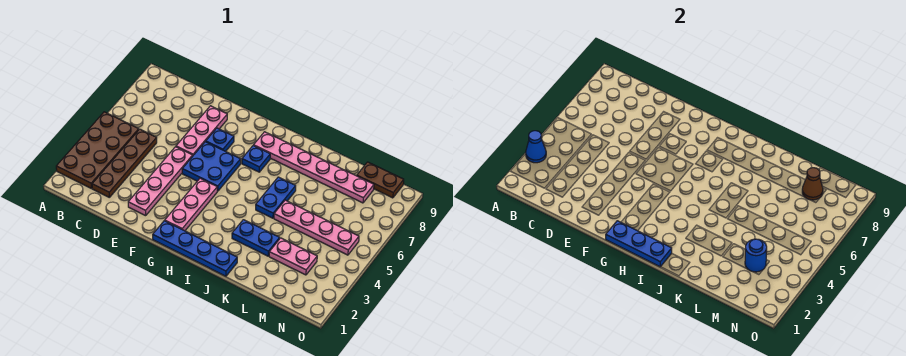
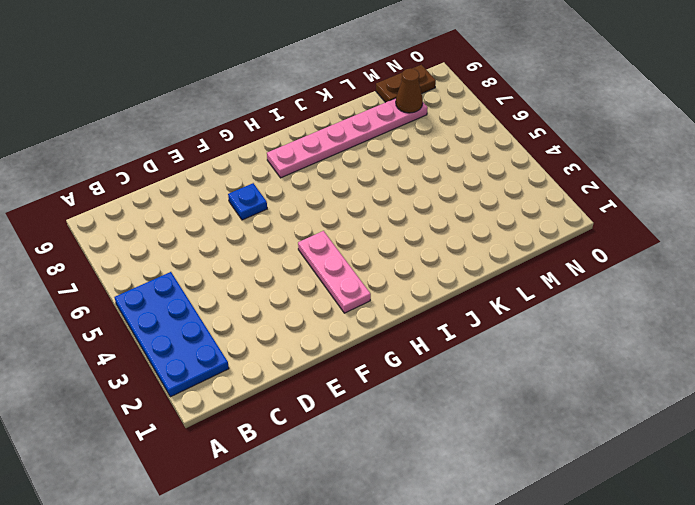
blue 2x4 plate [114,272,229,397] -> brown 2x4 plate [56,112,139,188]
none -> brown 1x4 plate [92,129,157,197]
none -> pink 1x4 plate [128,147,193,216]
none -> pink 1x3 plate [176,106,227,155]

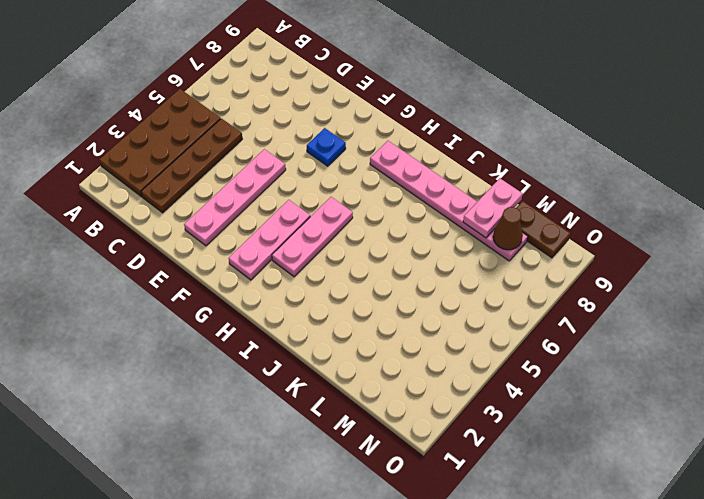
pink 1x3 plate [272,197,353,277] -> pink 1x3 plate moved to [176,106,227,155]
pink 1x2 plate [463,178,523,238] -> pink 1x2 plate turned to [269,238,317,275]
none -> blue 2x2 plate [182,142,241,191]
none -> blue 1x4 plate [153,221,237,276]
none -> blue 1x1 plate [242,145,270,172]

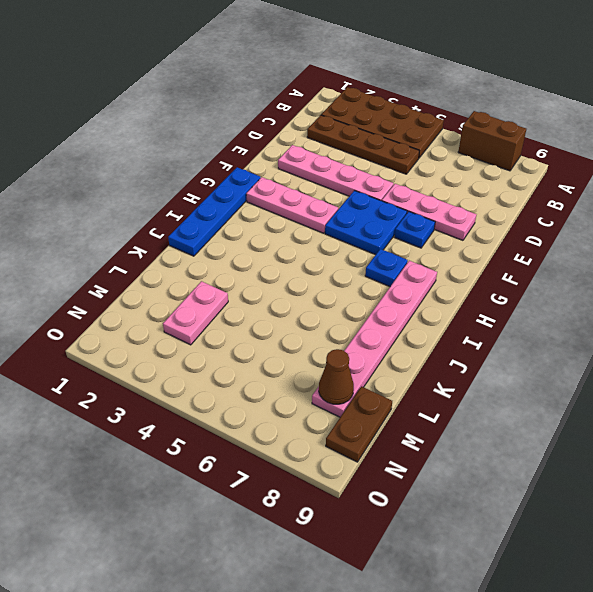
brown 1x2 brick [458,111,526,171] -> none
none -> blue 1x2 plate [232,220,280,256]
none -> blue 1x2 plate [256,177,296,218]
none -> pink 1x4 plate [274,200,359,255]

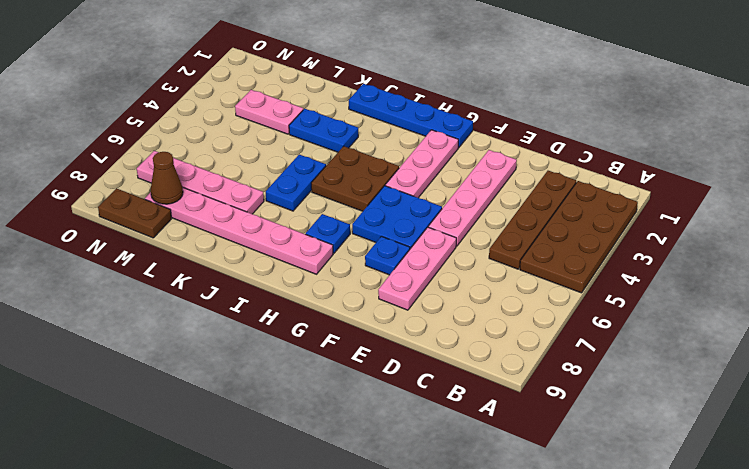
brown 2x2 plate [311,146,399,211] -> none
pink 1x4 plate [137,151,264,214] -> pink 1x4 plate moved to [274,200,359,255]
none -> blue 1x1 cone [526,131,546,163]
none -> blue 1x3 plate [606,221,672,267]
none -> blue 1x1 round brick [745,239,767,272]

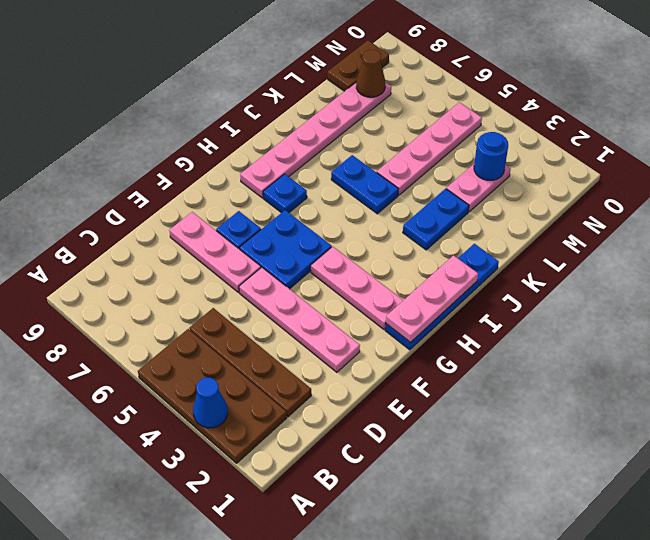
pink 1x3 plate [386,255,478,343] -> blue 1x3 plate [606,221,672,267]

